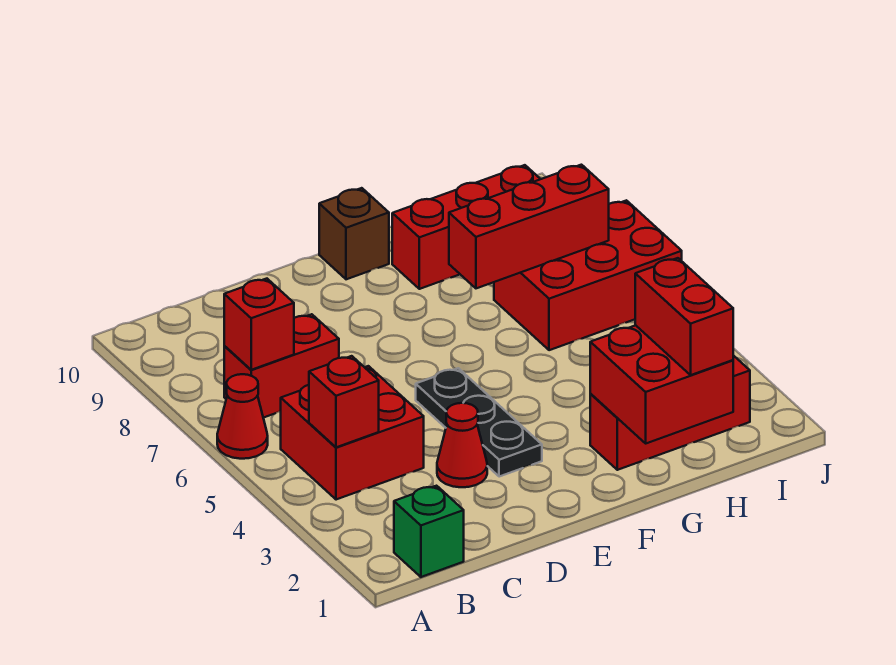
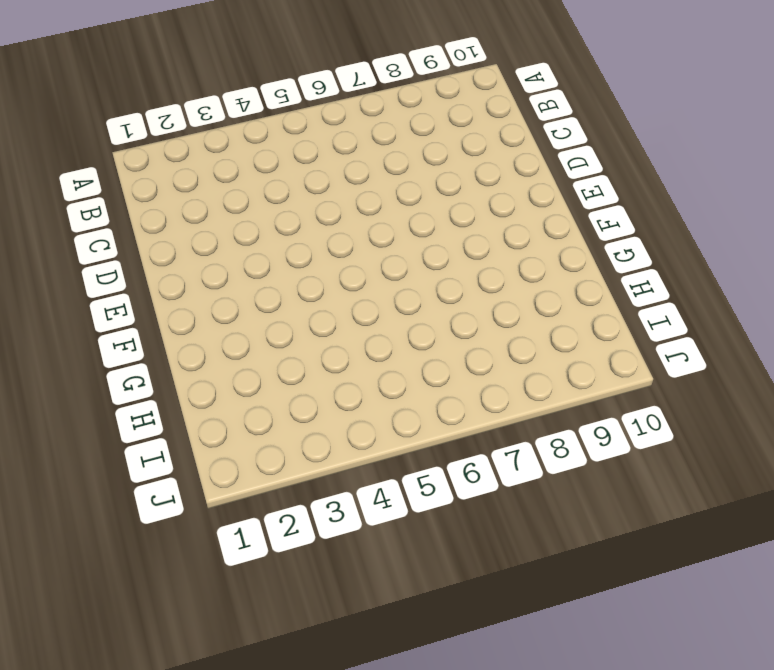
none -> red 1x1 cone [217,374,268,459]
none -> green 1x1 brick [394,486,464,577]
none -> red 2x2 brick [281,366,424,500]

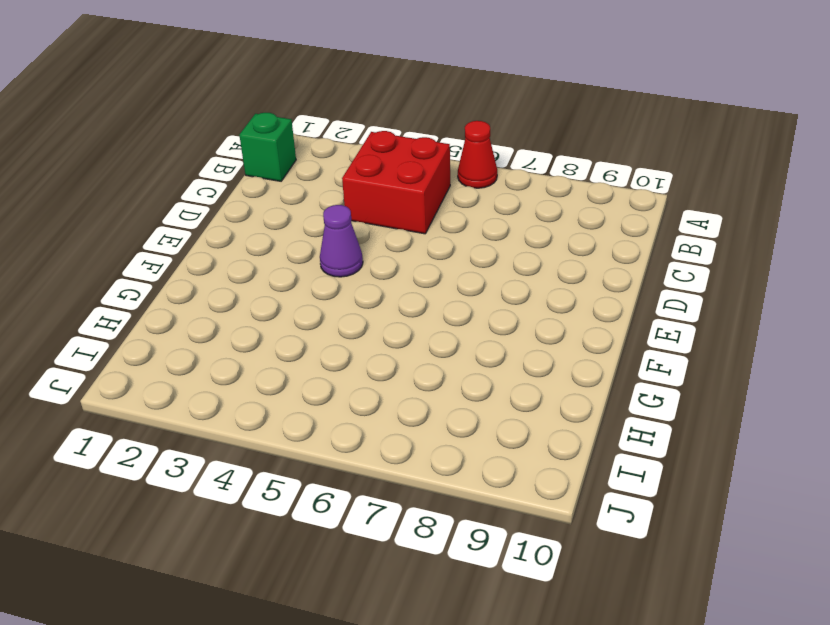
purple 1x1 cone [320,205,363,277] -> black 1x3 plate [416,368,542,477]
none -> red 1x2 brick [224,314,339,418]
none -> red 1x1 cone [437,403,487,487]
none -> brown 1x1 brick [319,188,389,279]

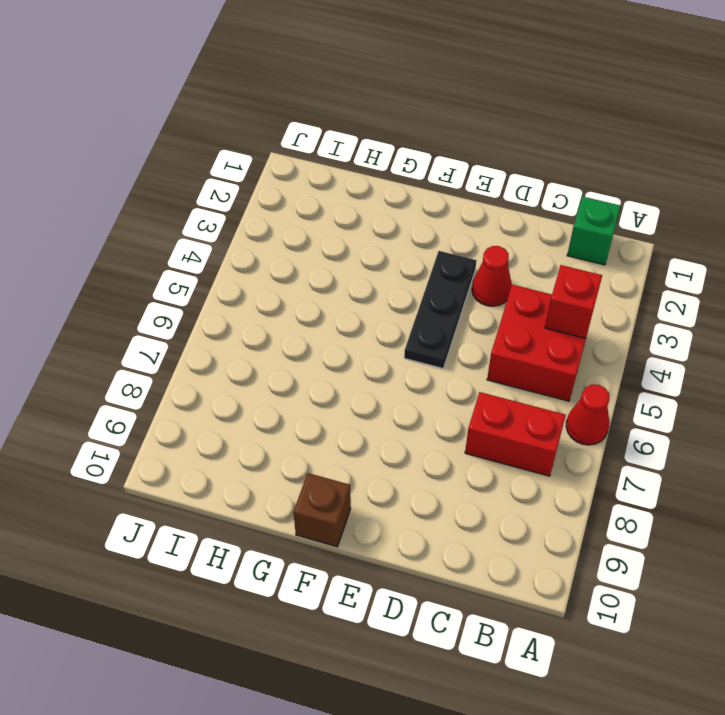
none -> red 1x3 brick [590,355,750,470]
none -> red 1x3 brick [392,165,540,289]
none -> red 2x3 brick [494,200,682,350]

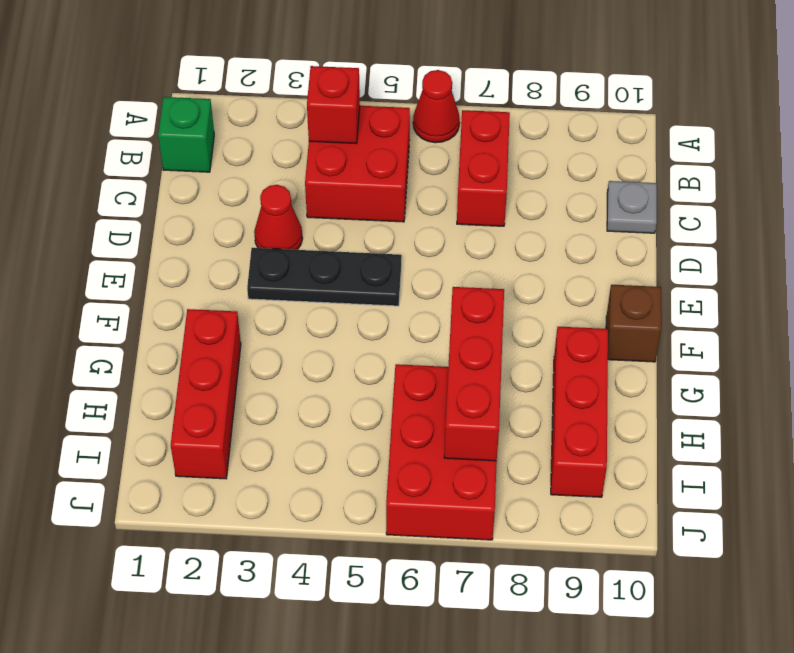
grey 1x1 plate [607,181,657,233] -> none
none -> red 1x1 brick [224,279,294,370]
none -> red 2x2 brick [590,325,733,443]
none -> red 1x2 brick [635,258,733,375]

